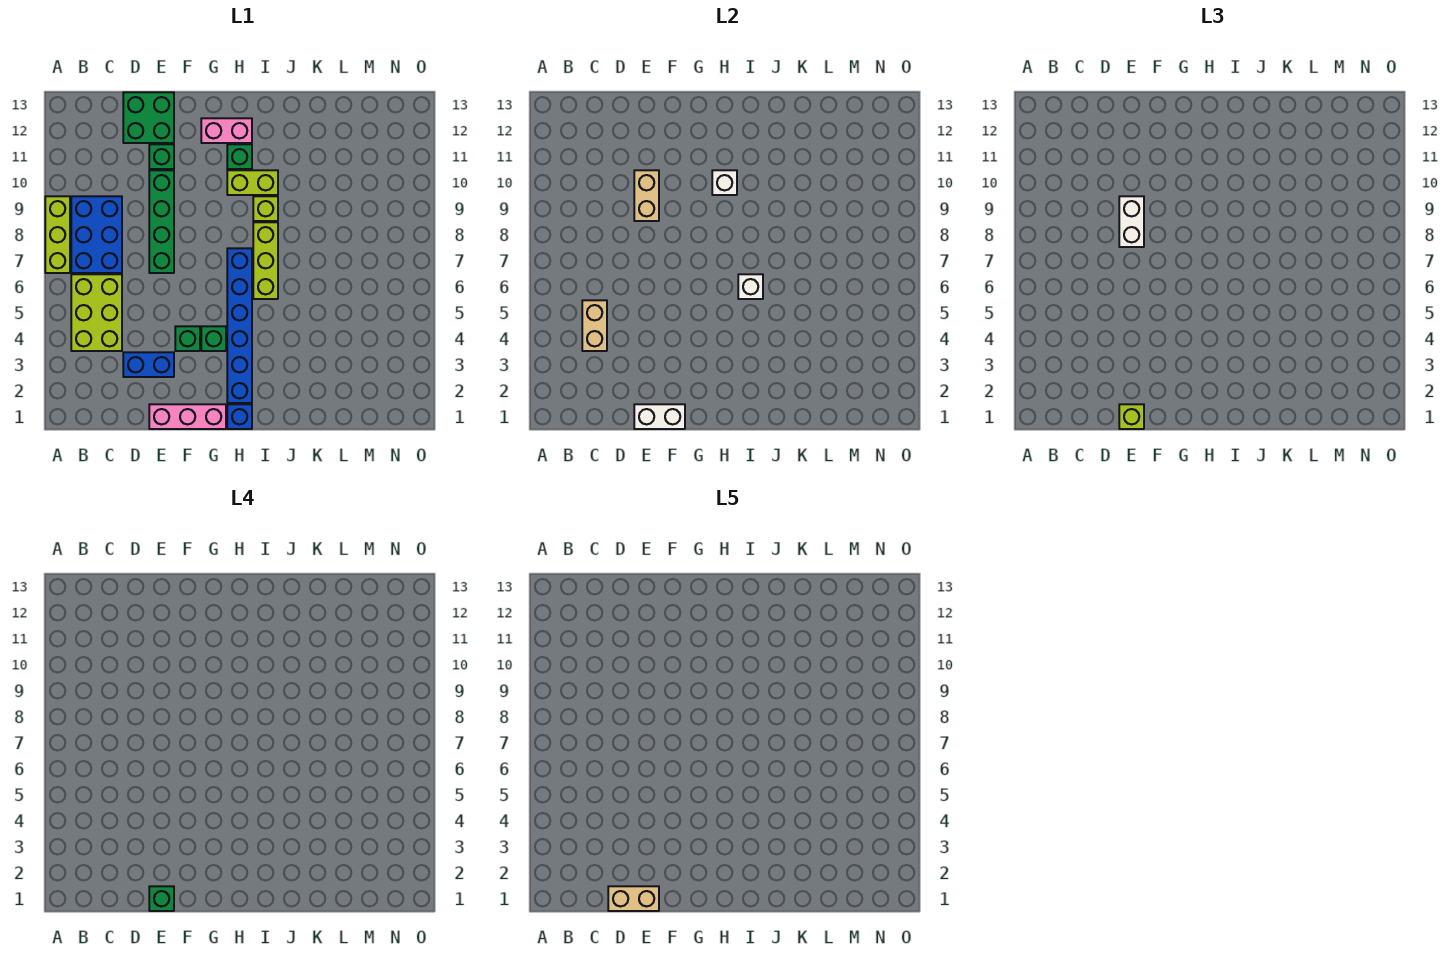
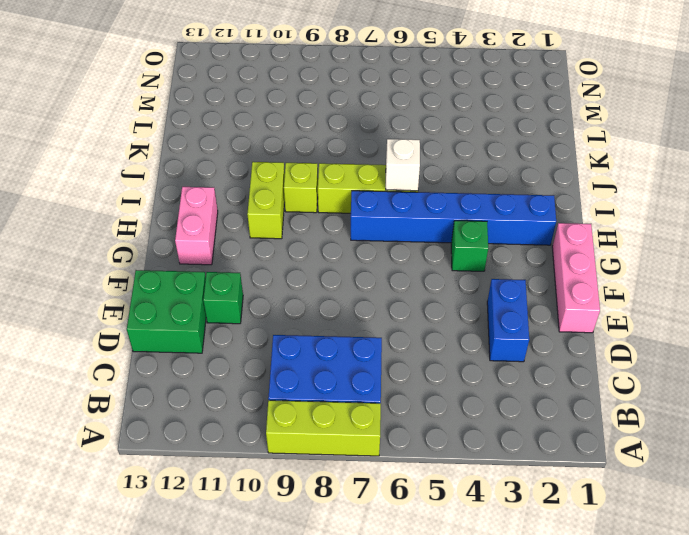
none -> lime 2x3 brick [71,274,122,351]
none -> green 1x4 brick [149,170,174,273]
none -> green 1x1 brick [175,326,200,351]

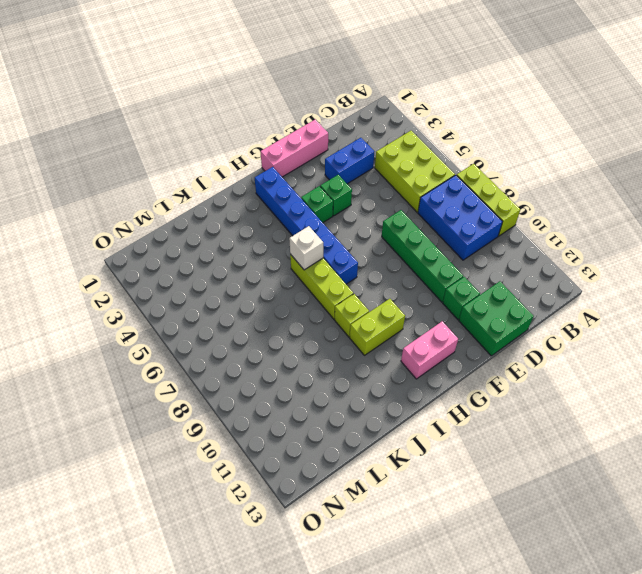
none -> blue 1x1 brick [227,404,252,429]
none -> green 1x1 brick [227,144,252,169]
none -> tan 1x2 brick [582,300,607,351]

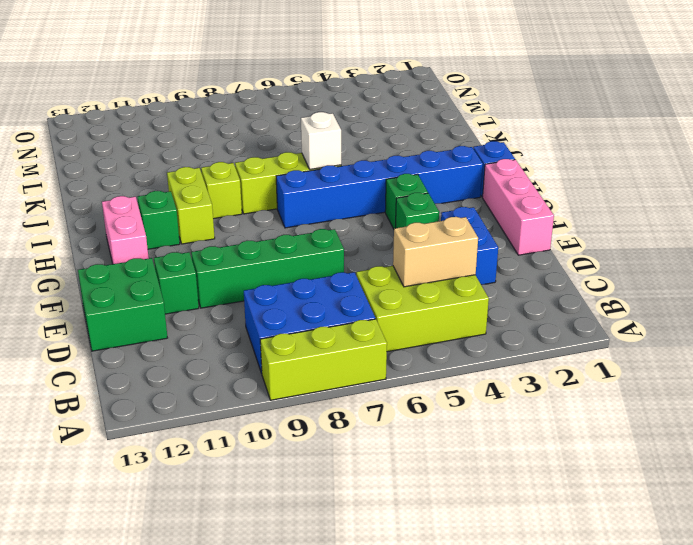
none -> white 1x2 brick [634,404,685,429]
none -> tan 1x2 brick [634,170,659,221]
none -> white 1x1 brick [712,170,737,195]

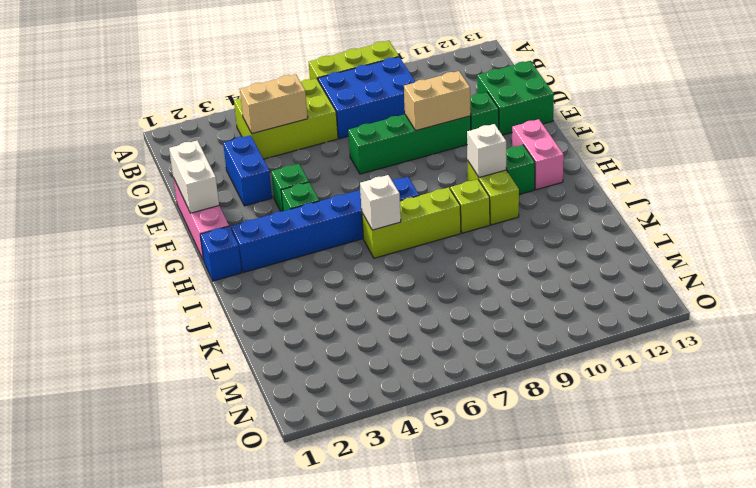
none -> lime 1x1 brick [1119,404,1144,429]
none -> white 1x2 brick [1119,196,1144,247]
none -> green 1x1 brick [149,886,174,911]

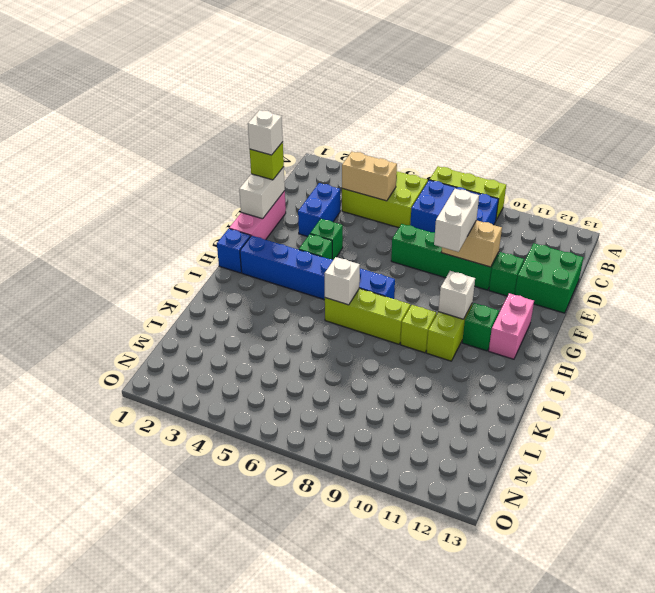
white 1x1 brick [248,110,283,155] -> green 1x1 brick [149,886,174,911]
white 1x2 brick [434,189,479,252] -> white 1x2 brick turned to [1119,196,1144,247]
none -> tan 1x2 brick [608,886,659,911]

